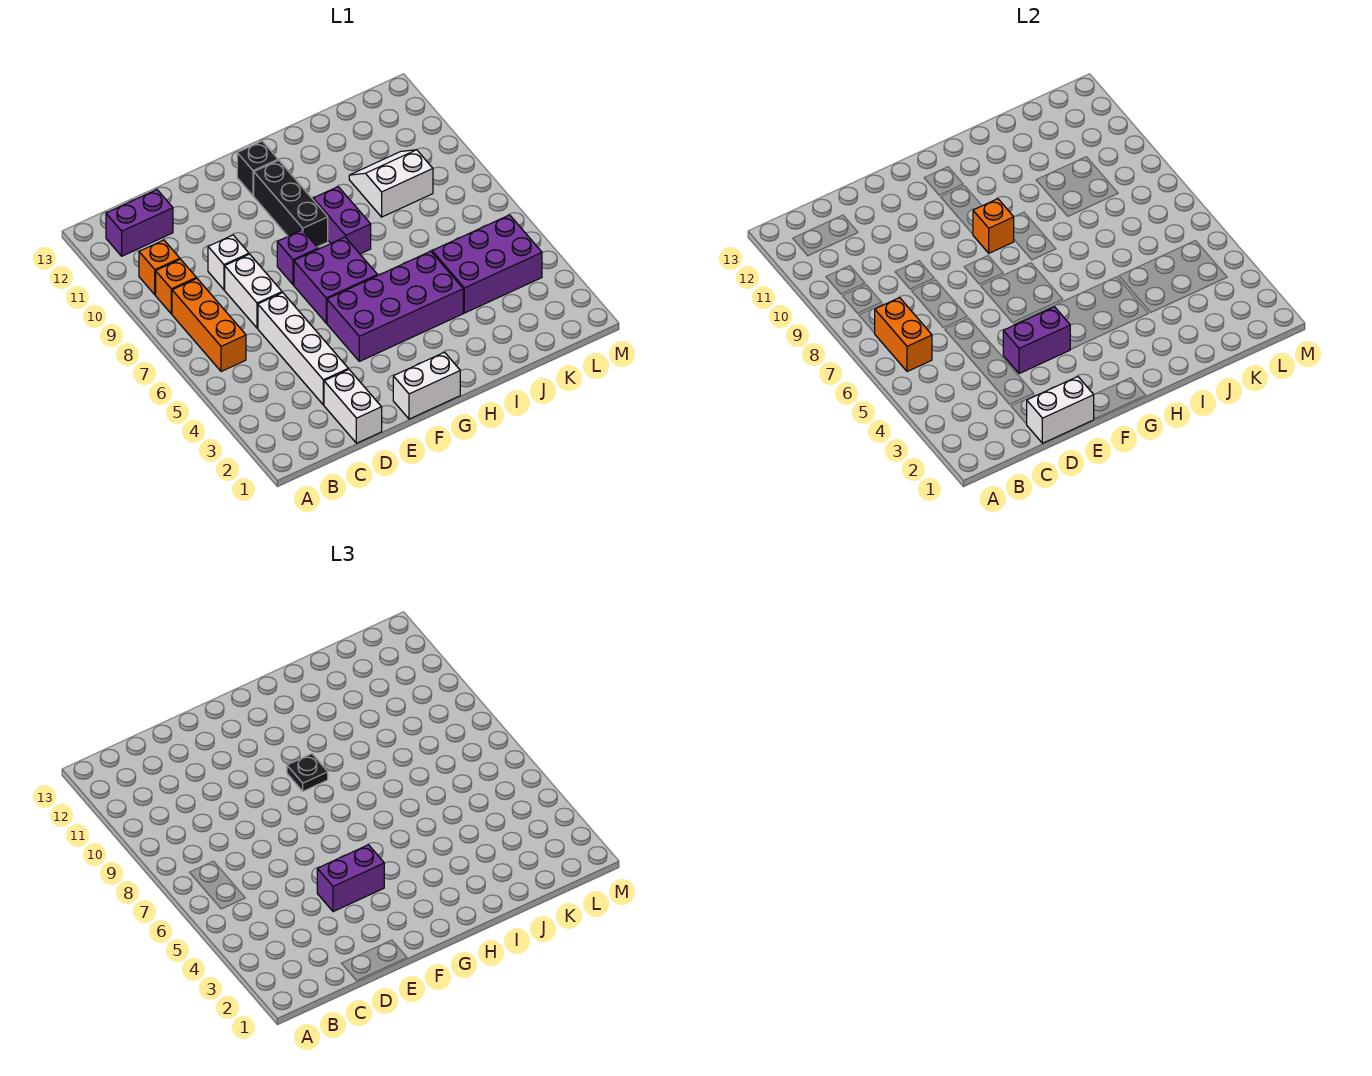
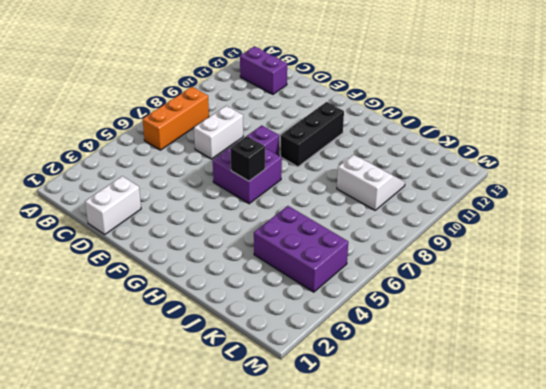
black 1x1 brick [230,136,265,181] -> black 1x1 brick moved to [237,141,278,196]
none -> orange 1x1 brick [156,259,196,314]
none -> orange 1x1 brick [139,240,180,295]
none -> white 1x4 brick [258,293,348,405]

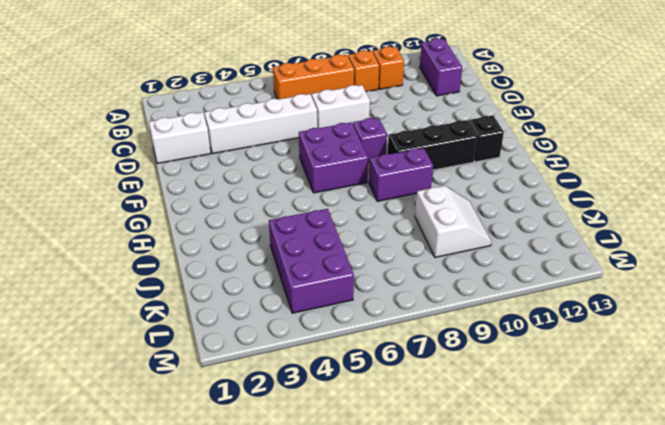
none -> white 1x1 brick [208,235,249,290]
none -> white 1x2 brick [393,352,460,419]
none -> purple 2x4 brick [327,251,463,361]

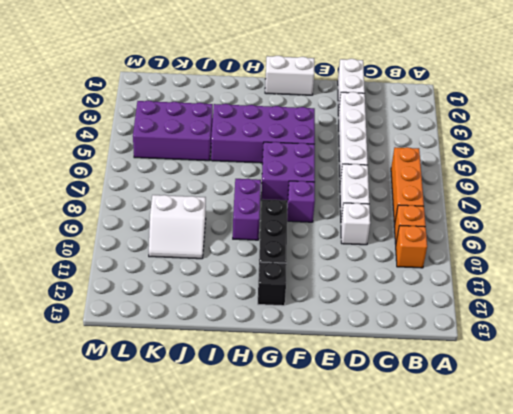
none -> purple 1x2 brick [106,190,173,256]
none -> orange 1x2 brick [875,298,932,372]
none -> white 1x2 brick [1027,377,1094,443]

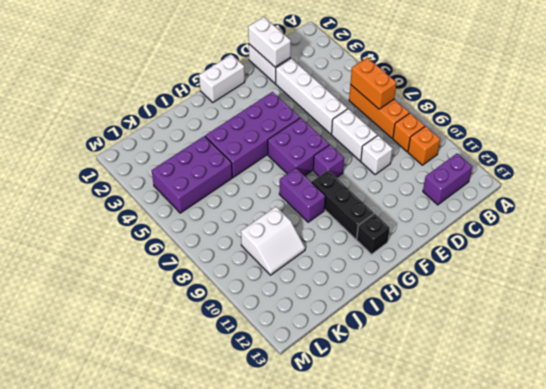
white 1x2 brick [248,17,291,67] -> white 1x2 brick turned to [1027,377,1094,443]
none -> purple 1x2 brick [1003,307,1071,374]
none -> orange 1x1 brick [973,199,1014,253]
none -> purple 1x2 brick [317,845,384,912]

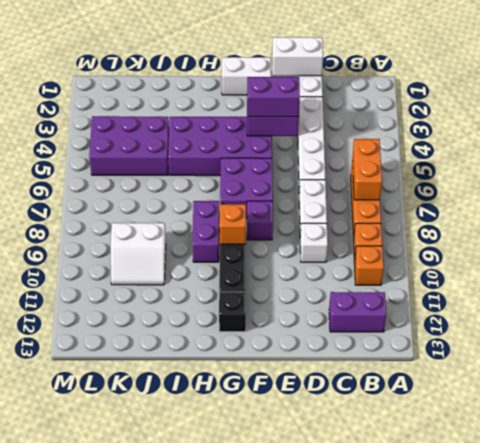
none -> black 1x1 plate [287,754,328,791]

